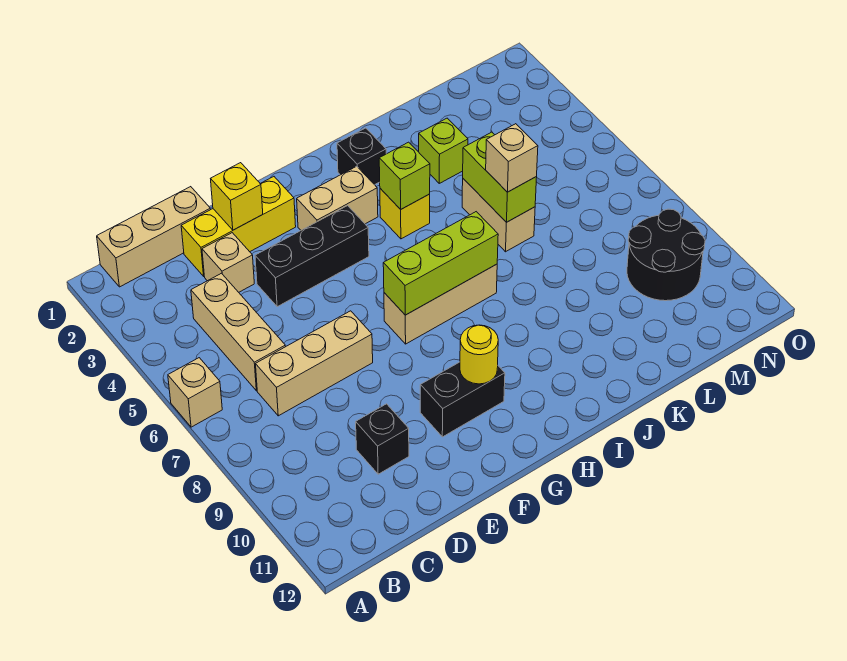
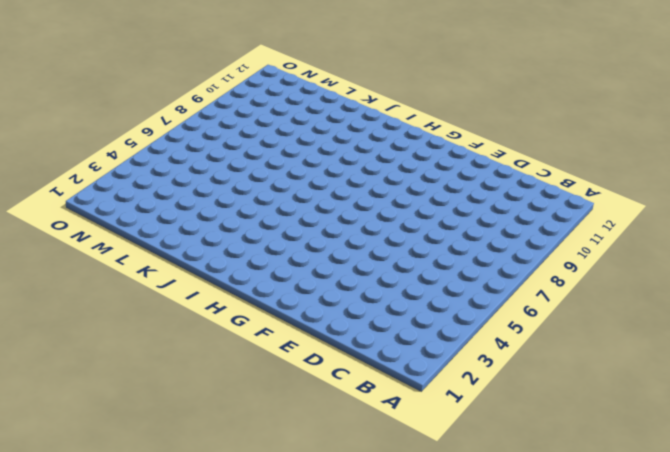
none -> tan 1x1 brick [168,358,222,427]
none -> tan 1x3 brick [97,187,211,287]
none -> tan 1x3 brick [191,273,286,391]

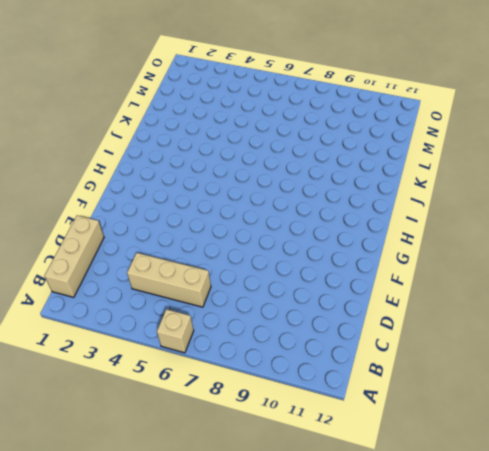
none -> tan 1x3 brick [256,311,373,416]
none -> yellow 1x3 brick [181,177,296,276]
none -> tan 1x1 brick [202,233,254,292]

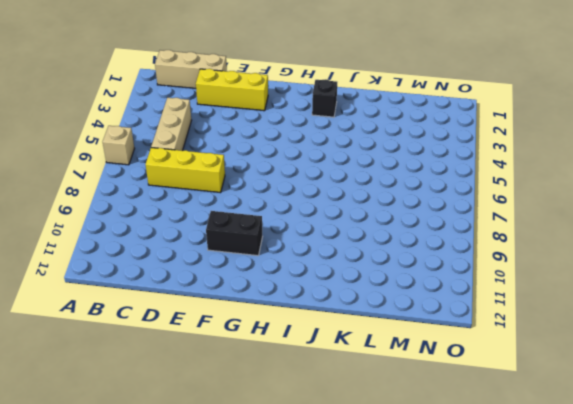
yellow 1x3 brick [146,148,225,193] -> tan 1x3 brick [256,311,373,416]
none -> tan 1x1 brick [202,233,254,292]
none -> black 1x1 brick [356,404,409,474]
none -> black 1x3 brick [255,206,369,307]

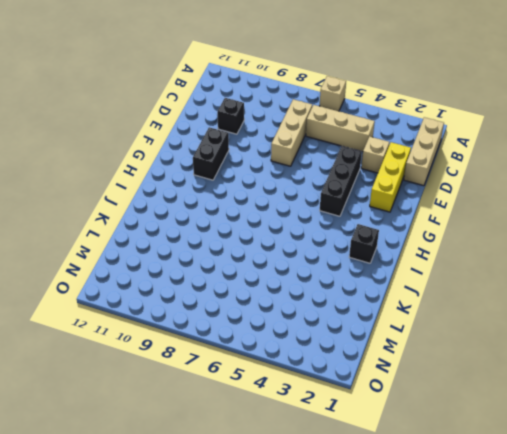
none -> tan 1x2 brick [297,166,378,230]
none -> tan 1x3 brick [384,264,497,344]
none -> yellow 1x1 brick [380,188,430,239]

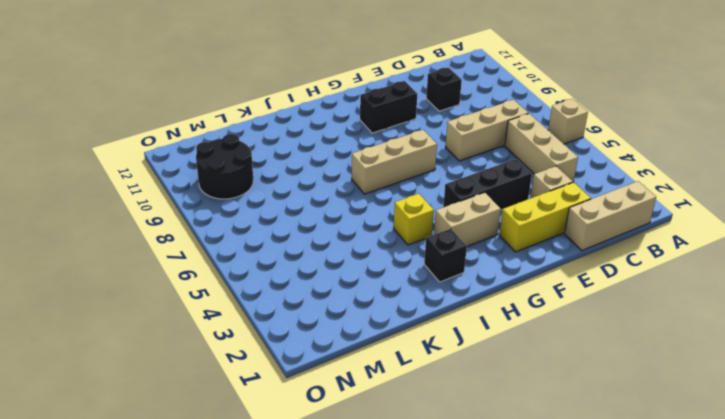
none -> lime 1x1 brick [419,118,468,183]
none -> tan 1x2 brick [462,179,535,252]
none -> yellow 1x1 brick [211,163,263,230]

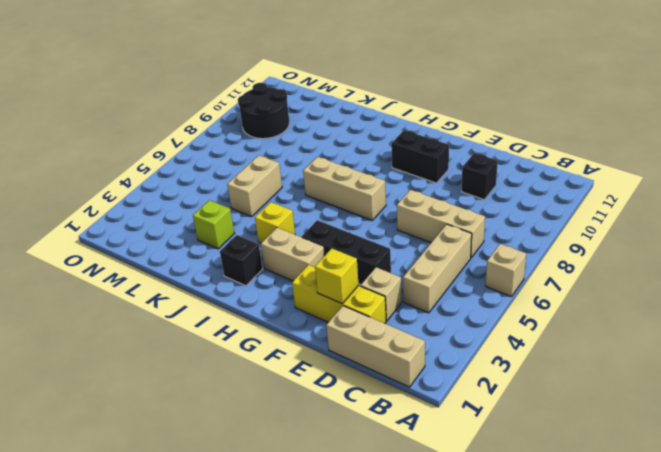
none -> lime 1x3 brick [383,212,498,315]
none -> yellow 1x1 round brick [460,325,498,384]
none -> lime 1x1 brick [379,142,430,209]

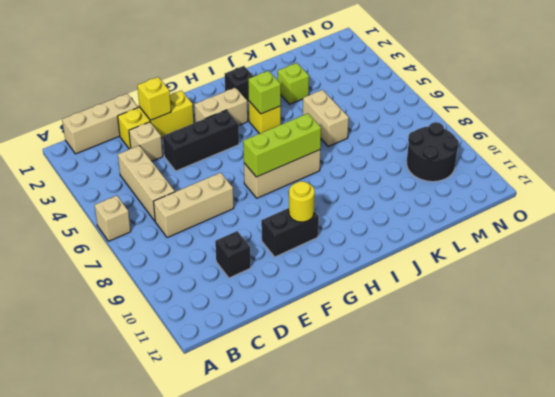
none -> lime 1x2 brick [463,132,537,222]
none -> tan 1x1 brick [486,124,538,192]

